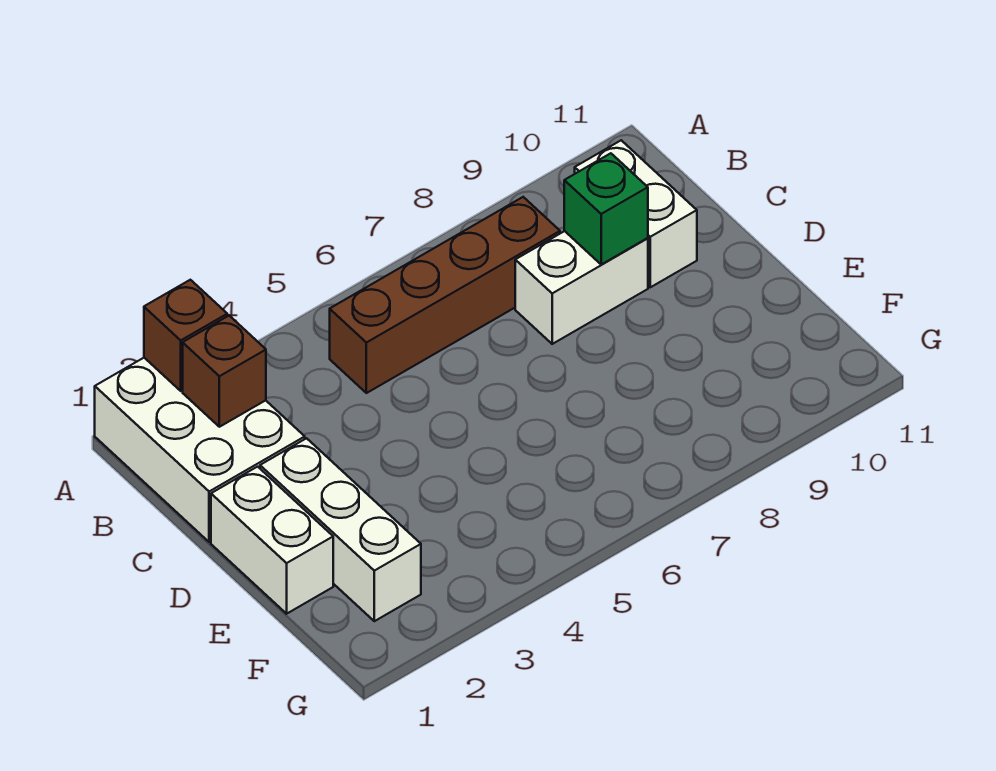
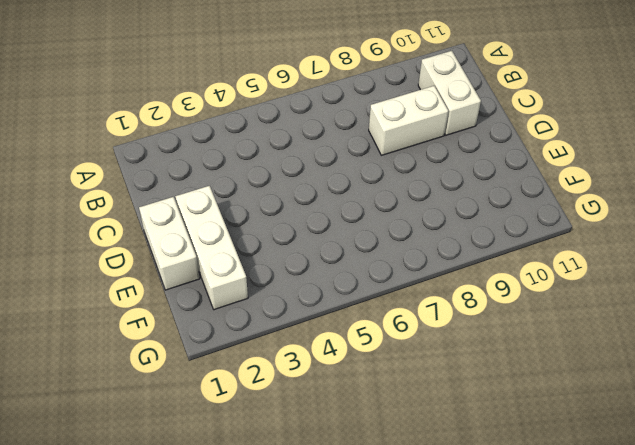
none -> white 2x3 brick [95,358,305,542]
none -> brown 1x4 brick [330,197,560,393]

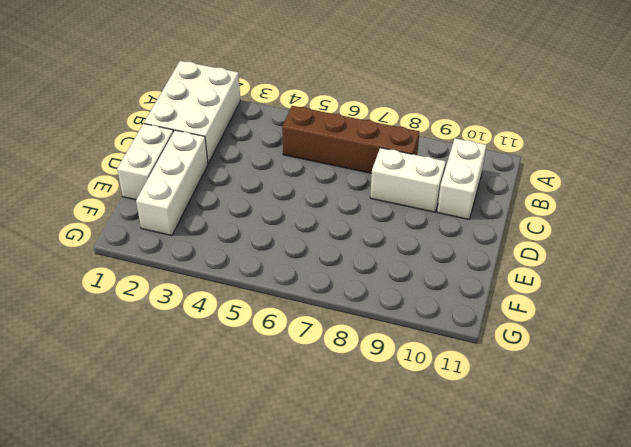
none -> brown 1x1 brick [144,280,227,391]
none -> brown 1x1 brick [183,316,266,427]

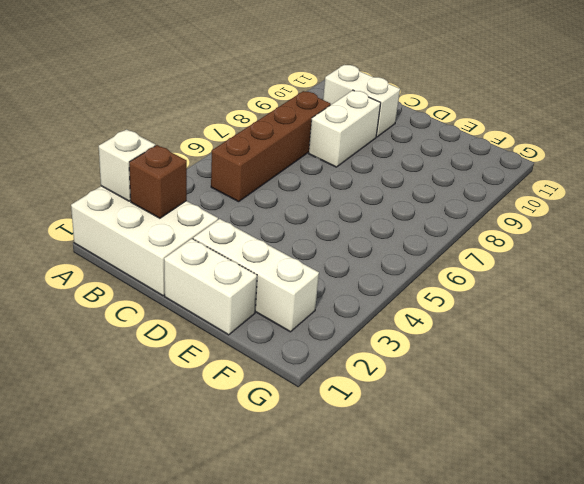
white 1x1 brick [99,129,155,201] -> brown 1x1 brick [144,280,227,391]
none -> green 1x1 brick [564,153,648,264]

